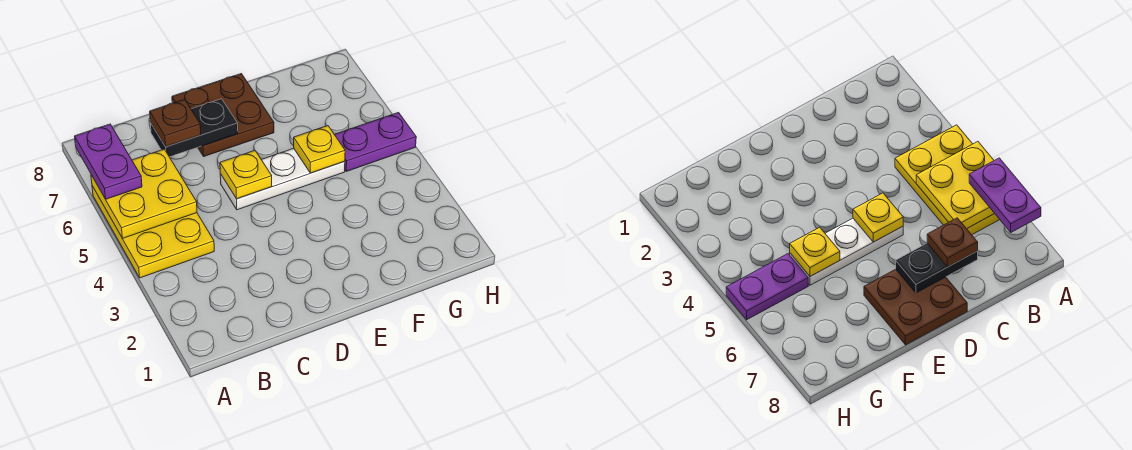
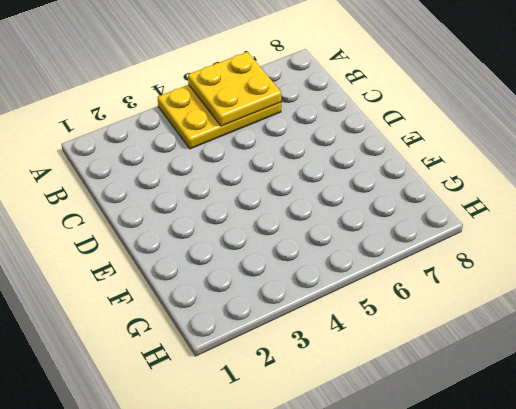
none -> white 1x3 plate [220,148,345,210]
none -> brown 2x2 plate [172,74,274,156]

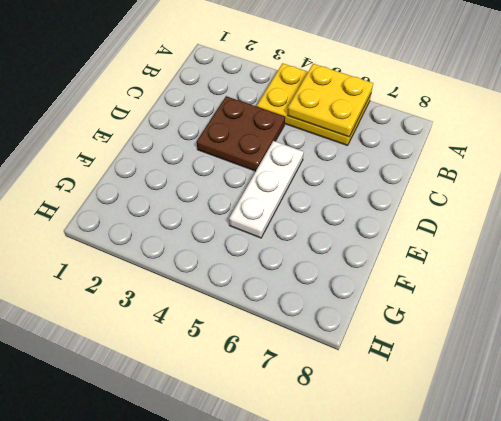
brown 2x2 plate [197,96,285,171] -> brown 2x2 plate moved to [172,74,274,156]
none -> purple 1x2 plate [334,113,416,171]
none -> black 1x2 plate [150,99,238,157]

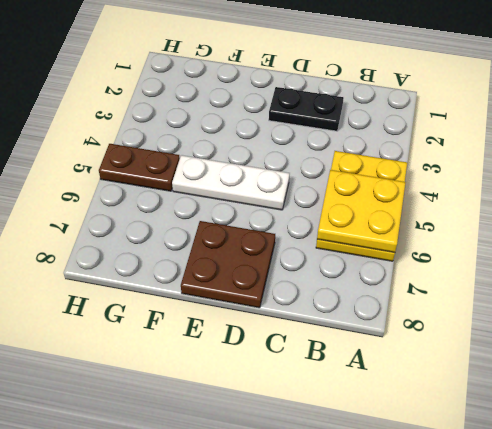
black 1x2 plate [269,87,343,131] -> black 1x2 plate moved to [150,99,238,157]
brown 1x2 plate [99,144,180,191] -> purple 1x2 plate [334,113,416,171]
none -> yellow 1x1 plate [220,151,272,199]
none -> yellow 1x1 plate [294,126,345,173]

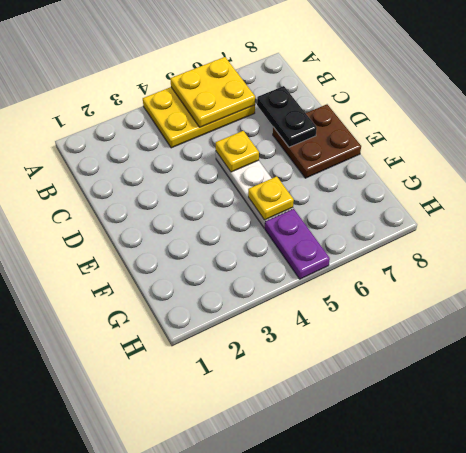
none -> purple 1x2 plate [75,124,142,199]
none -> brown 1x1 plate [150,100,201,147]

